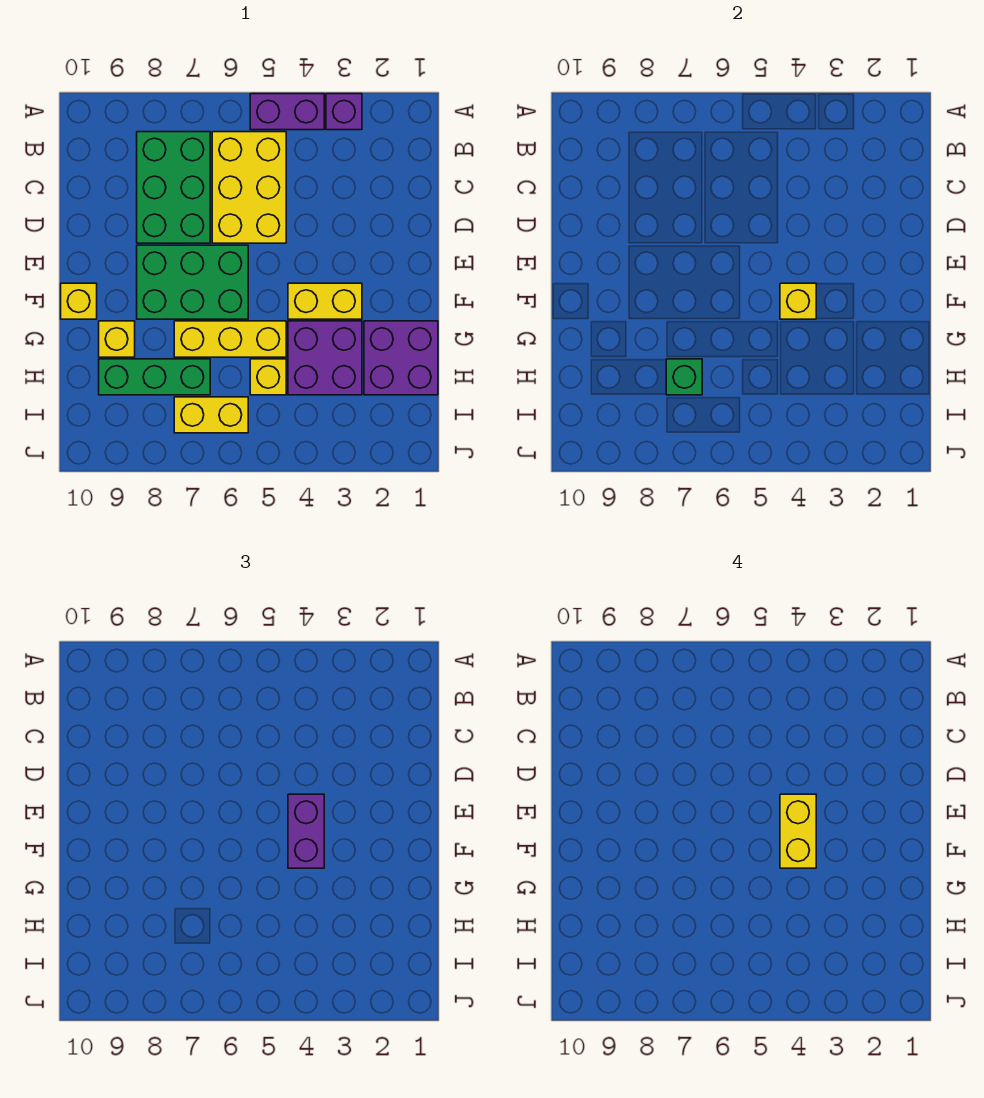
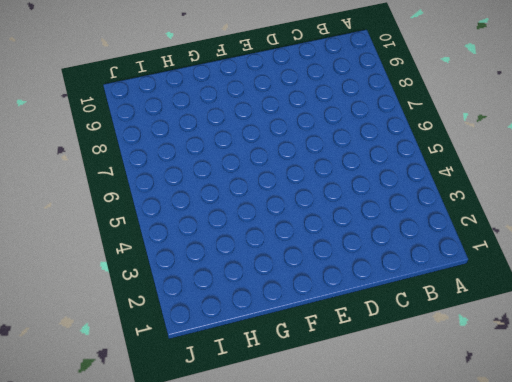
none -> purple 1x1 brick [326,94,362,130]
none -> purple 1x2 brick [250,94,324,130]
none -> yellow 2x3 brick [212,132,286,243]

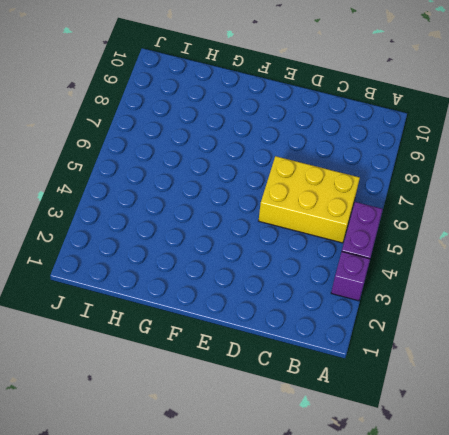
none -> green 2x3 brick [137,132,210,243]
none -> green 2x3 brick [137,245,248,319]
none -> yellow 1x2 brick [288,283,362,319]

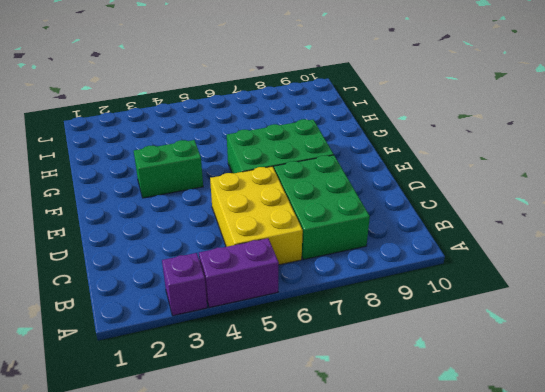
green 1x2 brick [134,140,203,198] -> yellow 1x2 brick [288,283,362,319]
none -> yellow 1x1 brick [61,283,97,319]
none -> purple 2x2 brick [364,321,438,395]
none -> purple 2x2 brick [288,321,362,395]

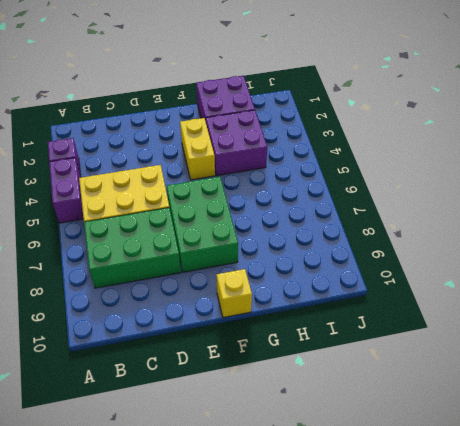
none -> yellow 1x3 brick [174,321,286,357]
none -> yellow 1x1 brick [99,321,135,357]
none -> yellow 1x1 brick [250,359,286,395]

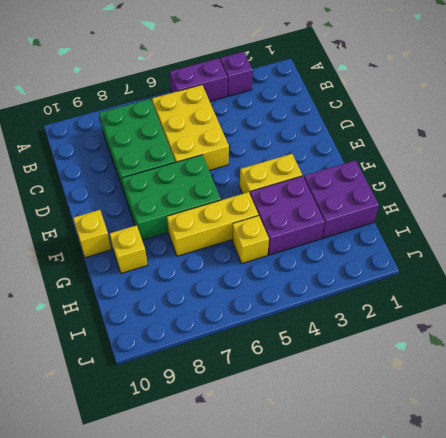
none -> green 1x3 brick [99,359,210,395]
none -> yellow 1x2 brick [174,397,248,433]
none -> yellow 1x1 brick [780,283,816,319]

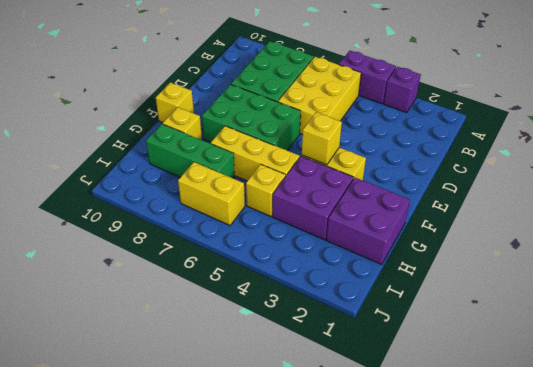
none -> green 1x1 brick [666,359,702,395]
none -> purple 1x2 brick [288,794,324,868]
none -> yellow 1x2 brick [780,794,816,868]

